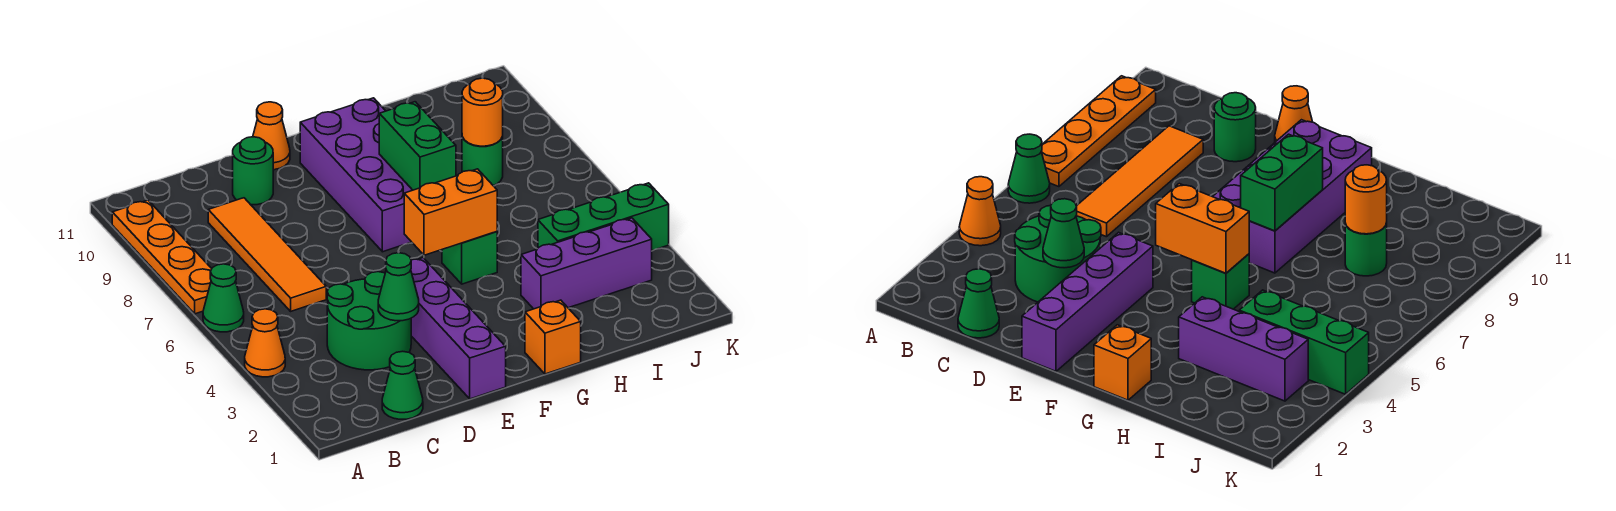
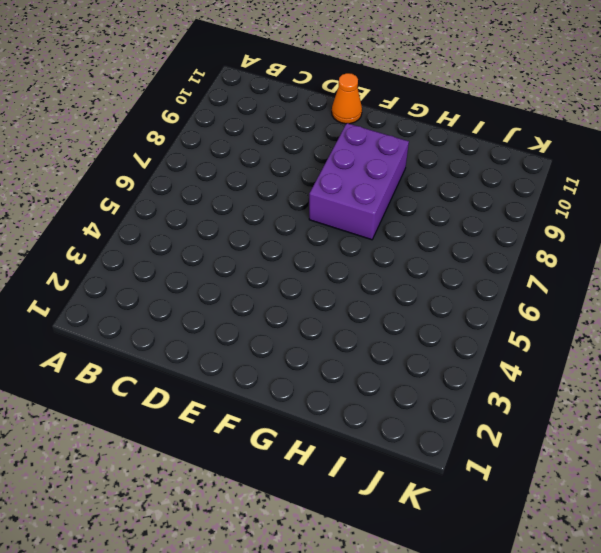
purple 2x3 brick [309,123,409,240] -> purple 2x4 brick [300,98,412,252]
none -> orange 1x1 cone [245,309,285,377]
none -> green 1x1 cone [203,264,244,332]
none -> orange 1x4 plate [112,200,212,314]

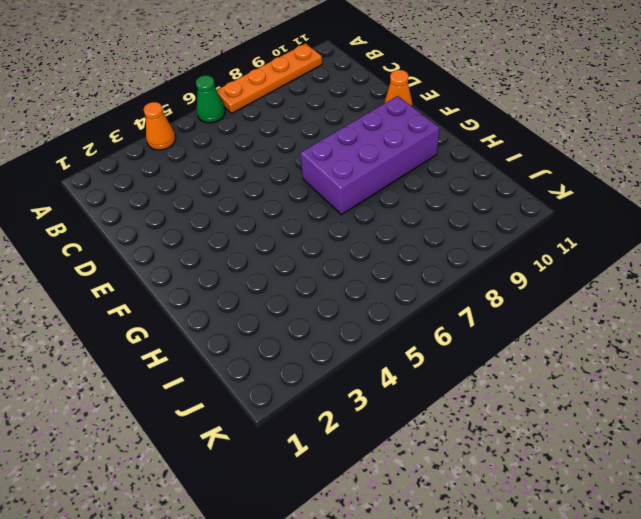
none -> green 1x1 cone [382,351,423,419]
none -> green 2x2 round brick [327,272,411,370]
none -> orange 1x4 tile [208,198,326,311]

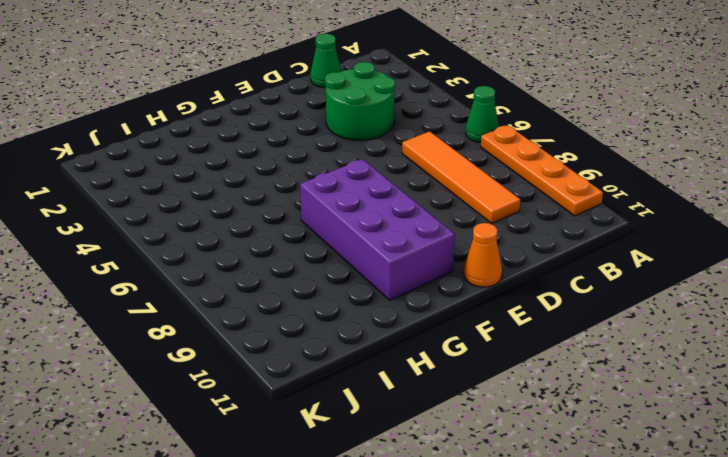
none -> orange 1x1 cone [245,309,285,377]
none -> green 1x1 round brick [232,137,273,205]
none -> purple 1x4 brick [411,258,506,399]

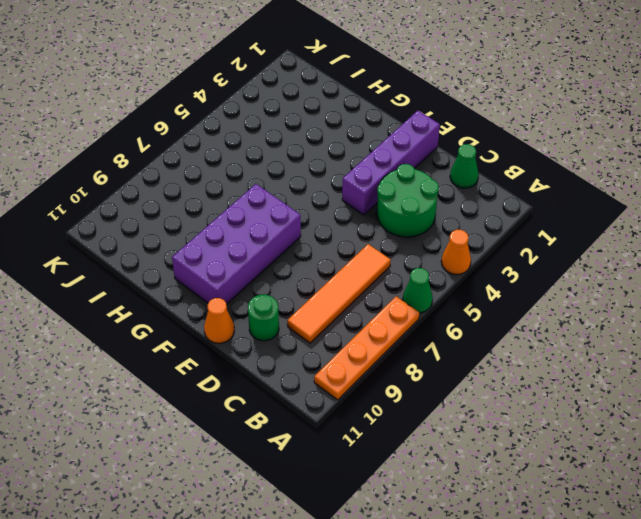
none -> orange 1x1 brick [525,300,581,374]
none -> green 1x1 brick [442,232,497,284]
none -> purple 1x3 brick [521,218,652,309]

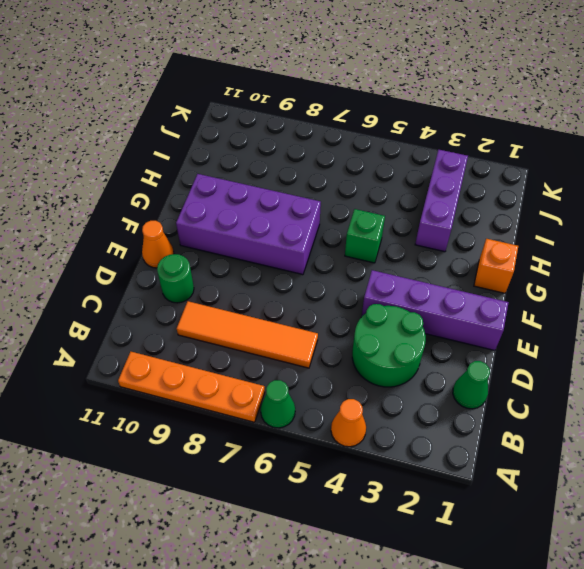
none -> green 1x3 brick [538,183,669,251]
none -> green 1x1 round brick [462,137,503,186]
none -> green 1x1 cone [378,253,419,321]

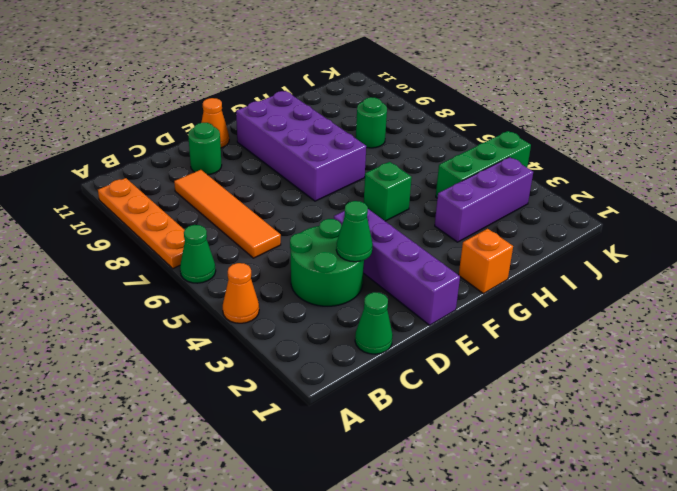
none -> orange 1x2 brick [404,169,497,255]
none -> green 1x2 brick [379,102,456,190]
none -> orange 1x1 round brick [462,78,503,146]

